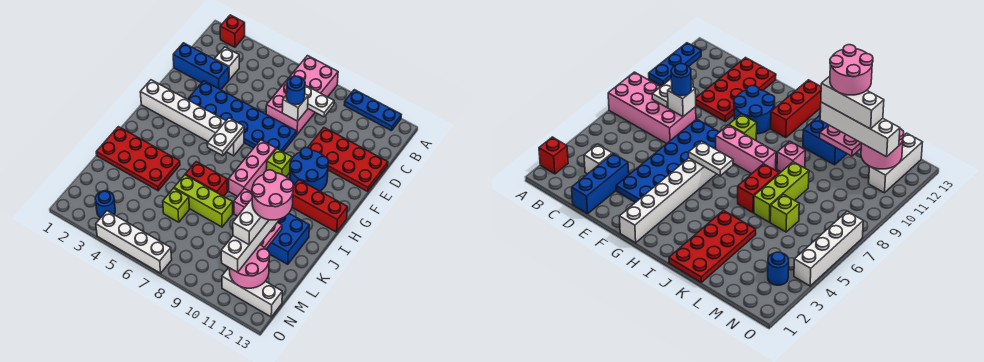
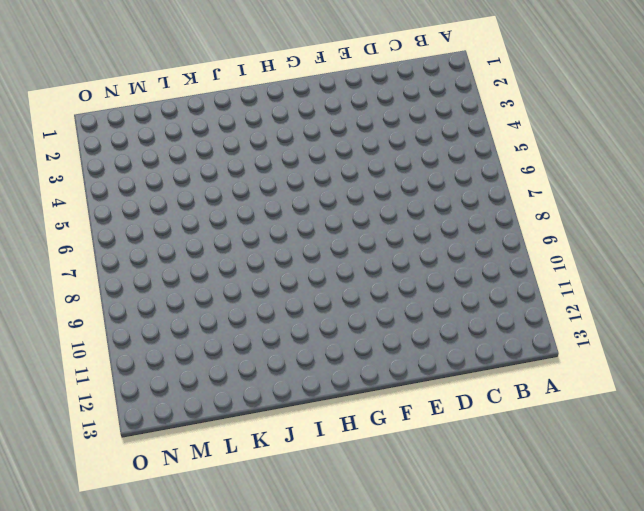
none -> red 1x1 brick [220,15,245,47]
none -> pink 2x4 brick [266,56,338,134]
none -> blue 1x3 plate [344,90,401,131]
none -> white 1x1 brick [215,47,239,80]

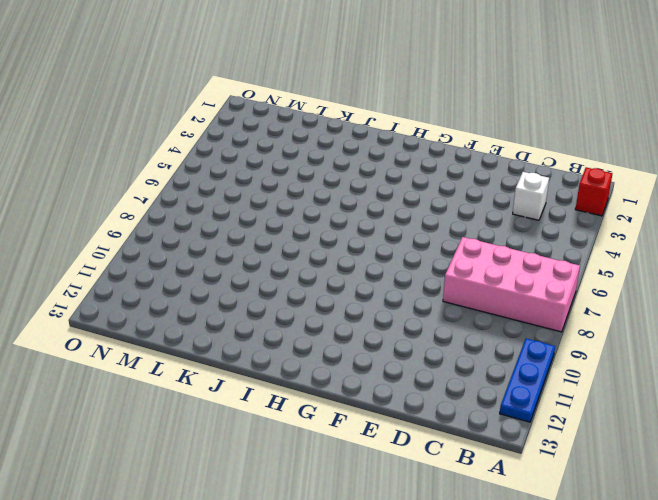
none -> blue 1x3 brick [173,43,229,90]
none -> red 2x4 plate [308,128,388,191]
none -> blue 2x6 plate [188,81,297,152]
none -> blue 2x2 round brick [290,148,329,191]

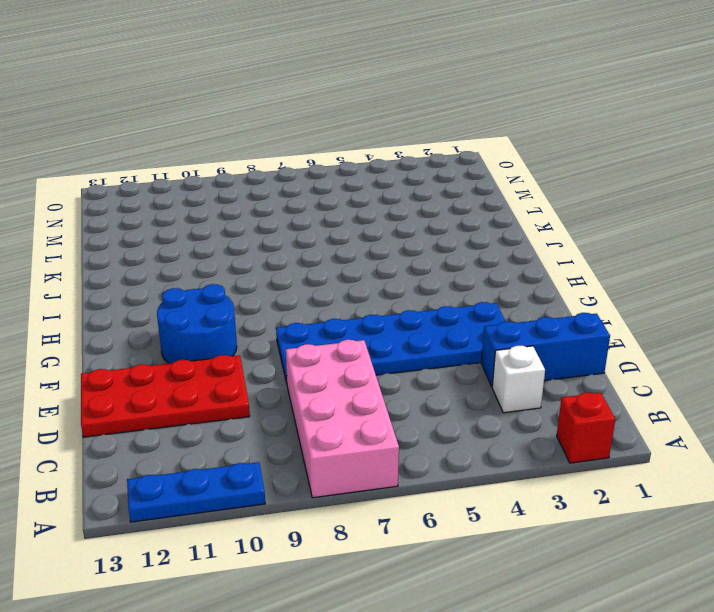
none -> white 1x6 brick [140,80,244,156]
none -> pink 1x3 brick [229,140,276,196]
none -> lime 1x1 brick [266,149,292,177]
none -> red 1x3 brick [292,180,348,232]

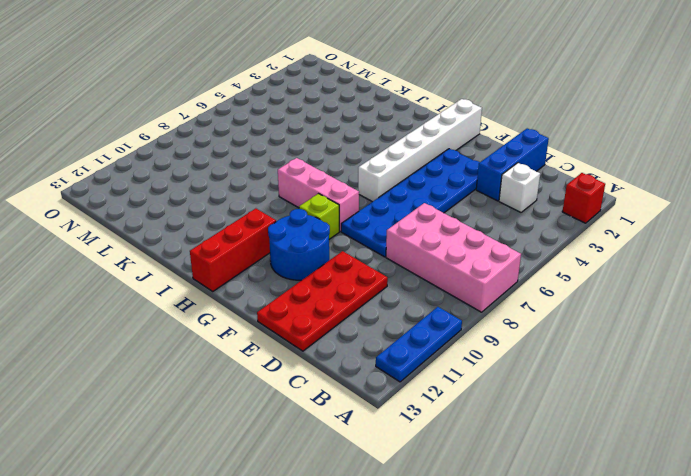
none -> red 2x4 plate [96,127,180,191]
none -> red 1x2 brick [185,162,228,196]
none -> pink 1x1 brick [234,189,252,216]
none -> blue 2x2 brick [266,214,309,264]

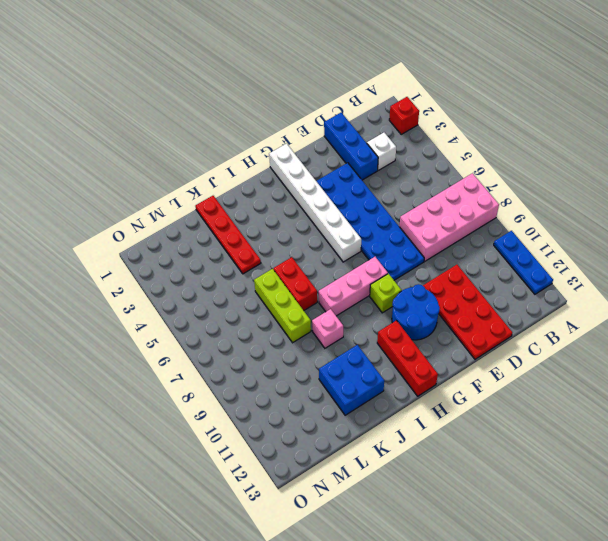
red 1x4 plate [195,196,261,274] -> red 2x4 plate [96,127,180,191]
none -> lime 1x1 brick [163,188,189,222]
none -> blue 1x1 round brick [95,191,115,218]
none -> white 1x3 brick [222,268,282,317]
none -> white 1x4 brick [96,211,172,273]

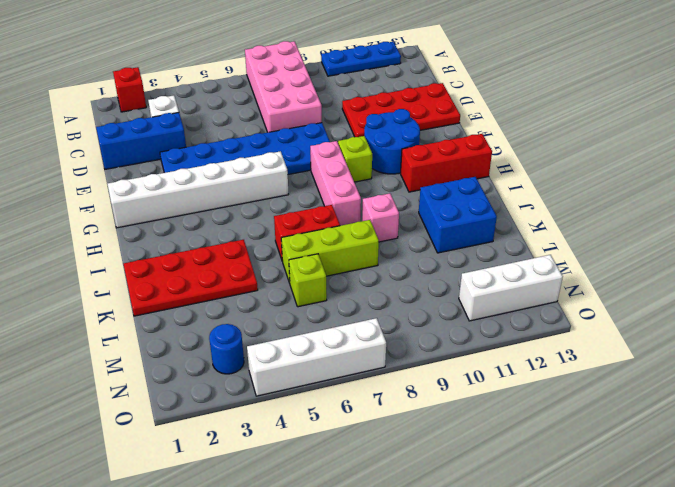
none -> white 1x2 plate [305,85,334,117]
none -> white 1x1 brick [282,94,308,121]
none -> white 1x2 plate [207,118,244,155]
none -> pink 1x2 plate [260,222,282,249]

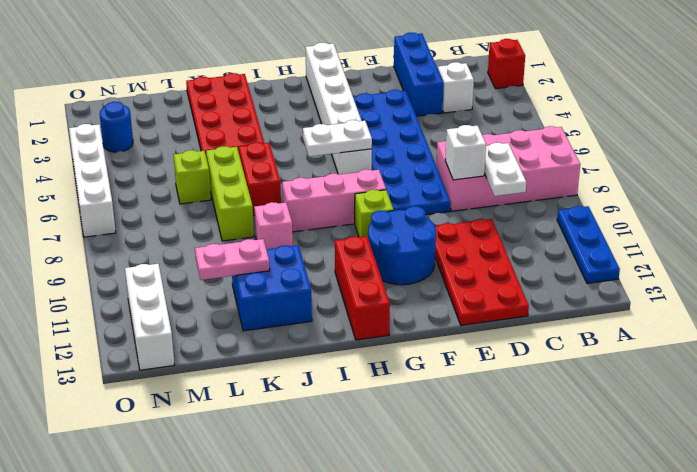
none -> pink 2x2 round brick [229,245,270,288]
none -> blue 1x1 round brick [286,76,305,105]
none -> white 1x4 brick [221,219,280,272]
none -> white 1x3 brick [233,199,269,245]

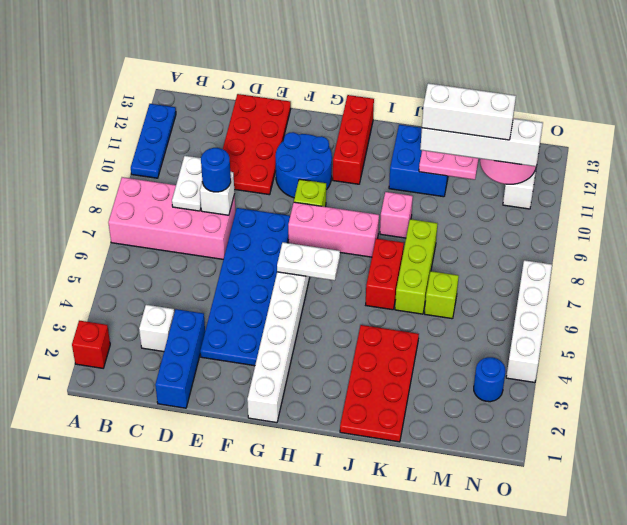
none -> pink 2x2 round brick [252,170,294,220]

